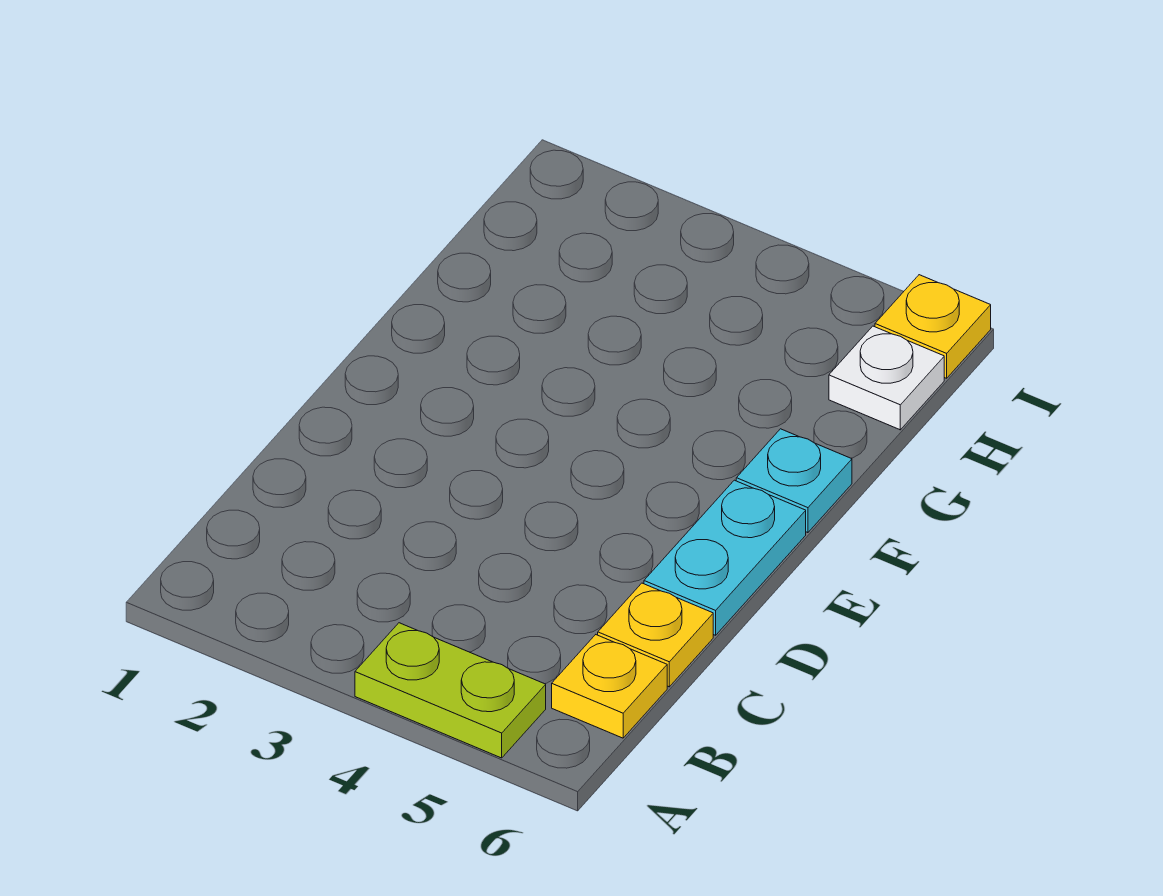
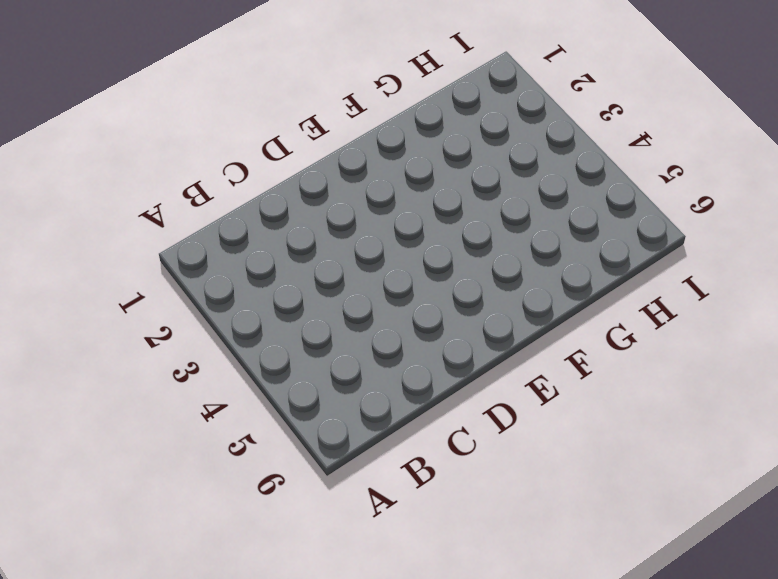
none -> lime 1x2 plate [355,623,546,758]
none -> yellow 1x1 plate [552,635,667,738]

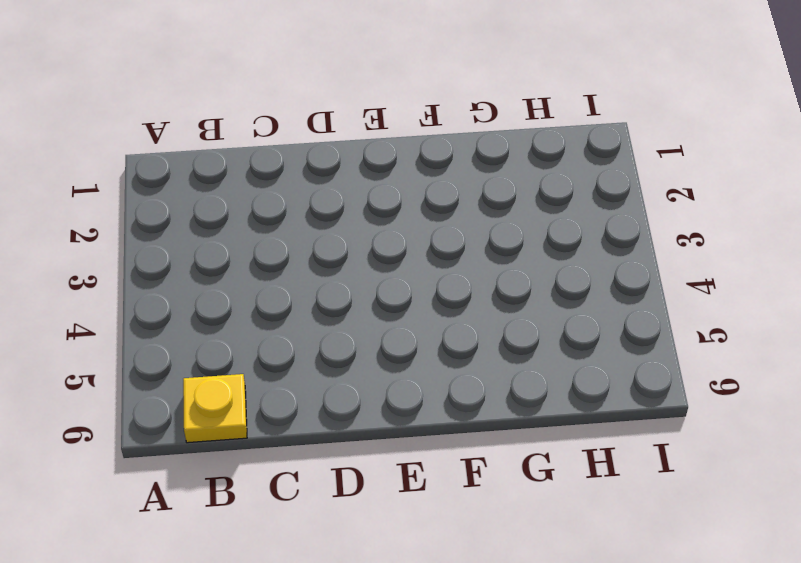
none -> lime 1x2 plate [355,623,546,758]
none -> yellow 1x1 plate [598,583,713,687]

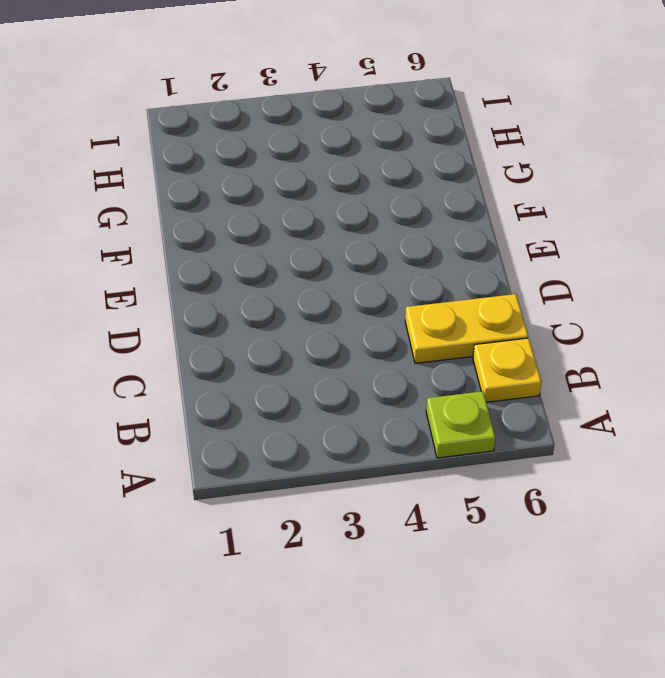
lime 1x1 plate [426,391,495,458] -> lime 1x2 plate [355,623,546,758]
yellow 1x2 plate [405,294,528,363] -> yellow 1x1 plate [598,583,713,687]
none -> cyan 1x2 plate [644,480,806,635]
none -> cyan 1x1 plate [736,429,852,533]

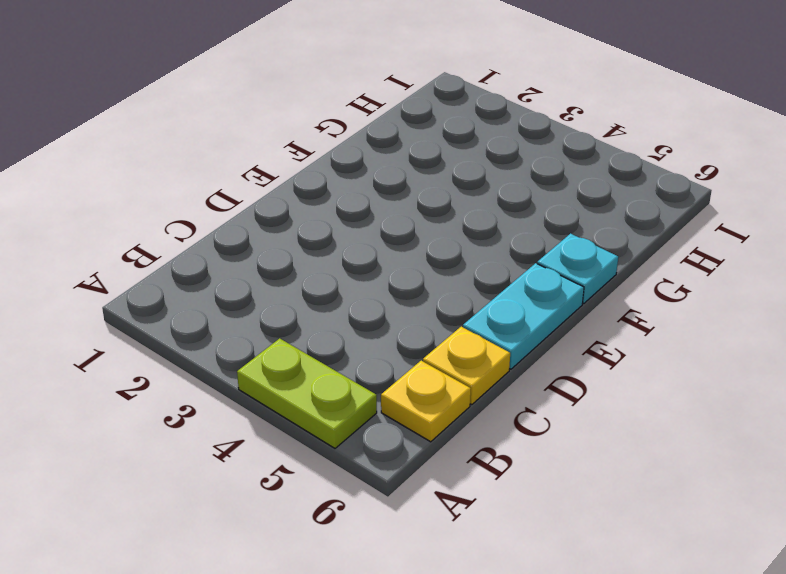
none -> white 1x1 plate [829,326,944,430]
none -> yellow 1x1 plate [875,275,991,378]

